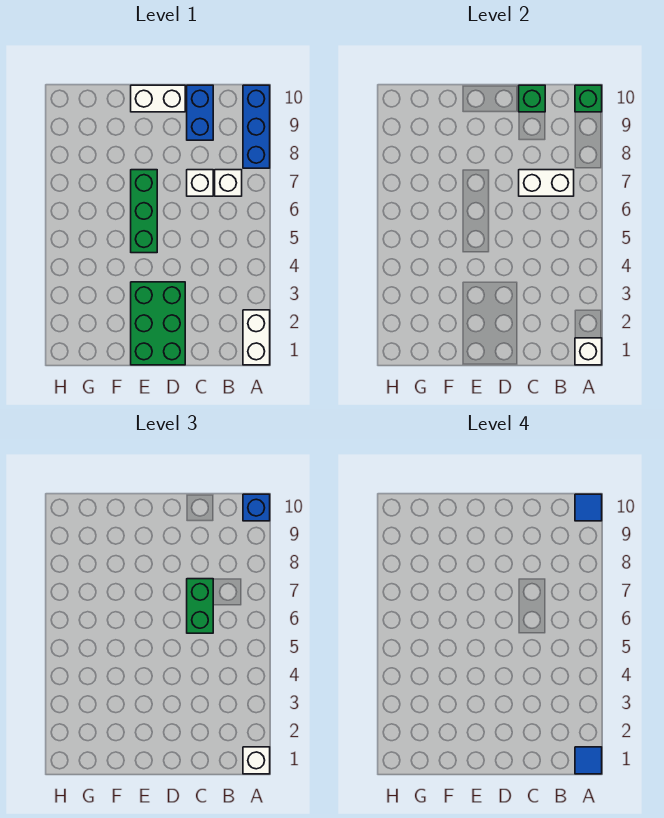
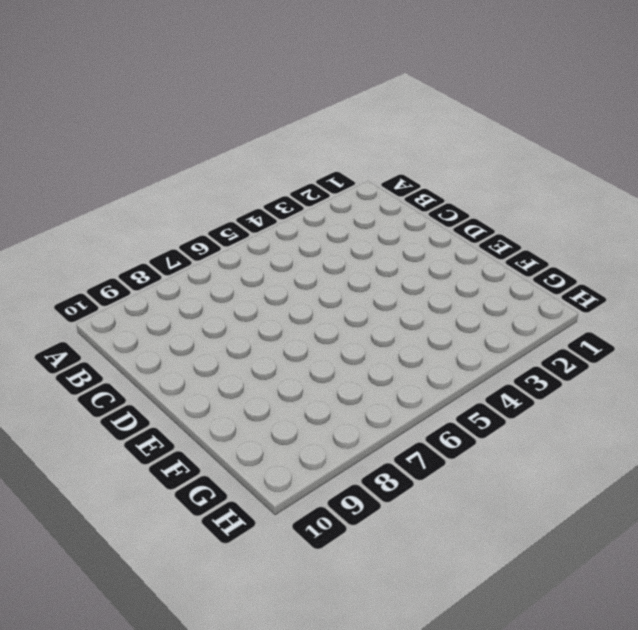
none -> white 1x2 brick [243,310,270,365]
none -> blue 1x3 brick [243,85,270,168]
none -> white 1x1 brick [215,170,242,196]

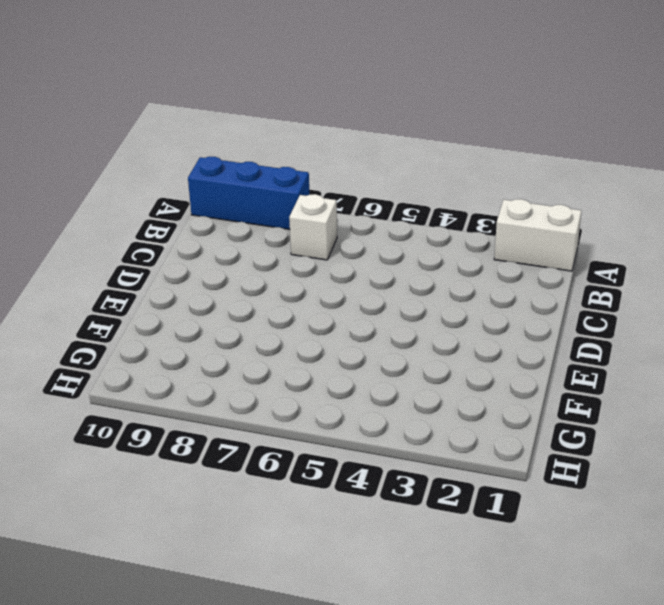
none -> white 1x1 brick [187,170,213,196]
none -> blue 1x2 brick [187,85,213,140]
none -> green 2x3 brick [131,282,185,365]

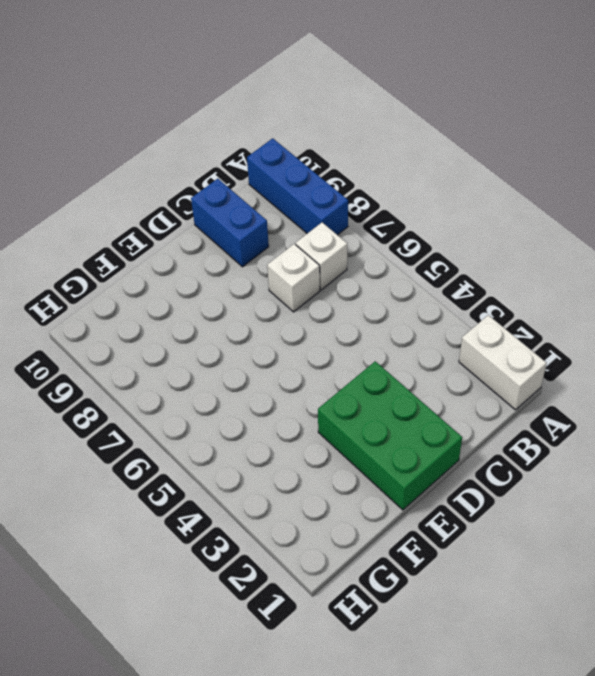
none -> white 1x2 brick [131,85,185,112]
none -> green 1x3 brick [131,170,157,253]
none -> white 1x1 brick [575,338,602,365]

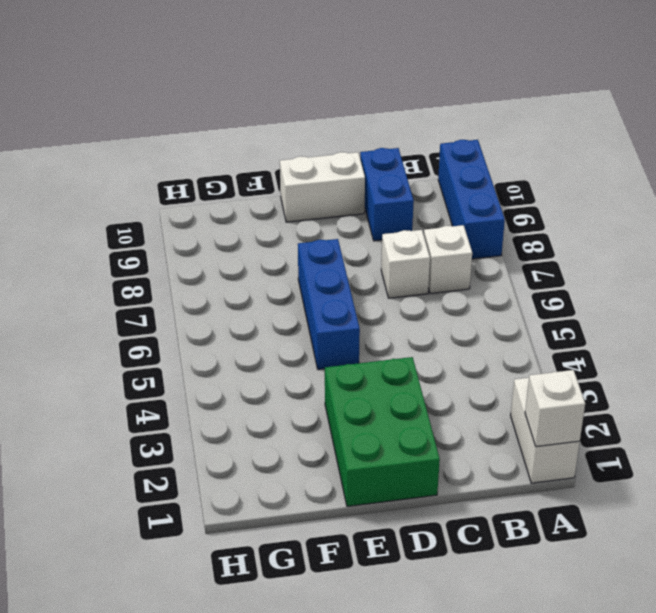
blue 1x3 brick [298,239,360,370] -> green 1x3 brick [131,170,157,253]
none -> green 1x1 brick [575,85,602,112]
none -> white 1x2 brick [519,170,574,196]
none -> green 1x1 brick [519,85,545,112]

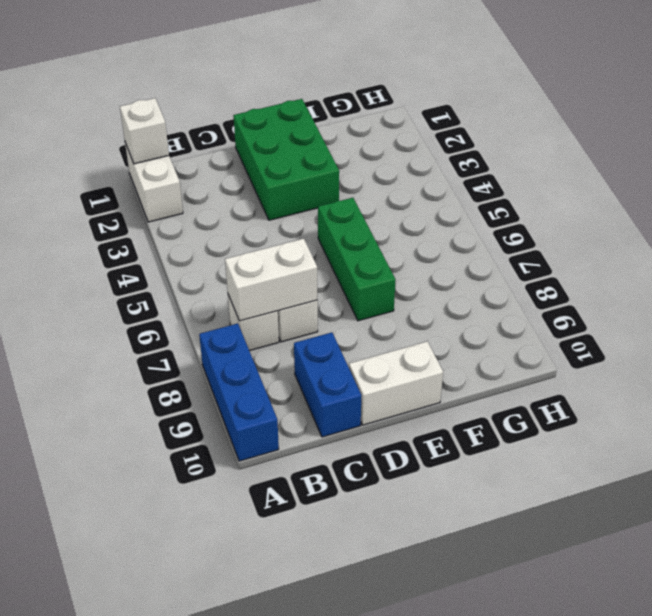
none -> green 1x1 brick [575,85,602,112]
none -> green 1x1 brick [519,85,545,112]
none -> white 1x1 brick [243,747,270,774]

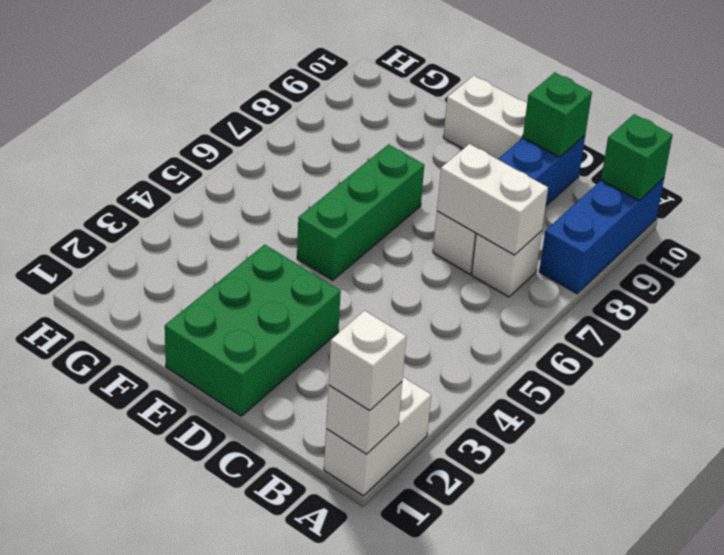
none -> blue 1x1 brick [243,494,270,521]
none -> green 1x2 brick [187,579,213,633]
none -> blue 1x1 tile [575,747,602,774]

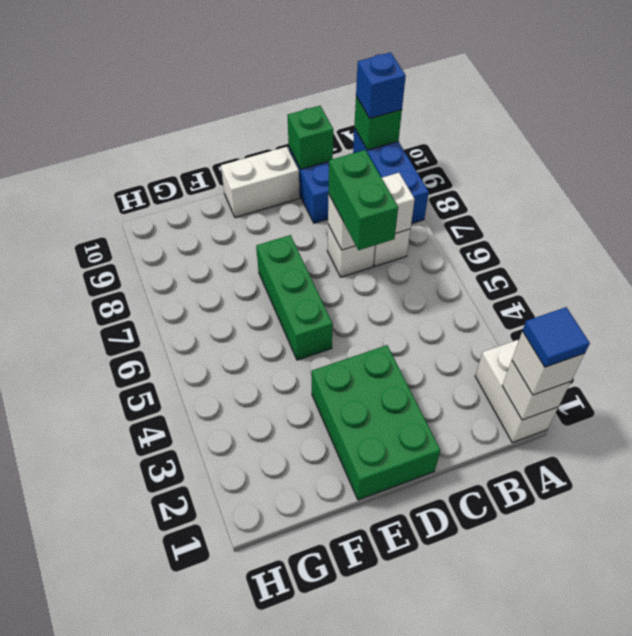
none -> blue 1x1 tile [575,494,602,521]

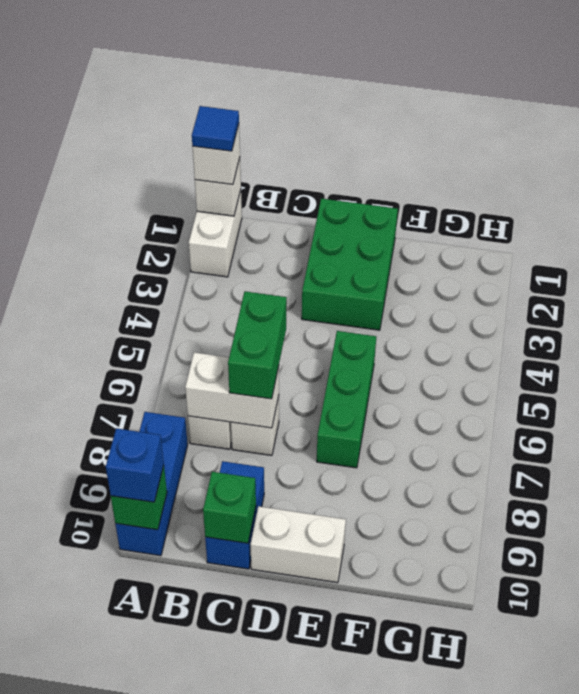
none -> blue 1x1 tile [575,494,602,521]

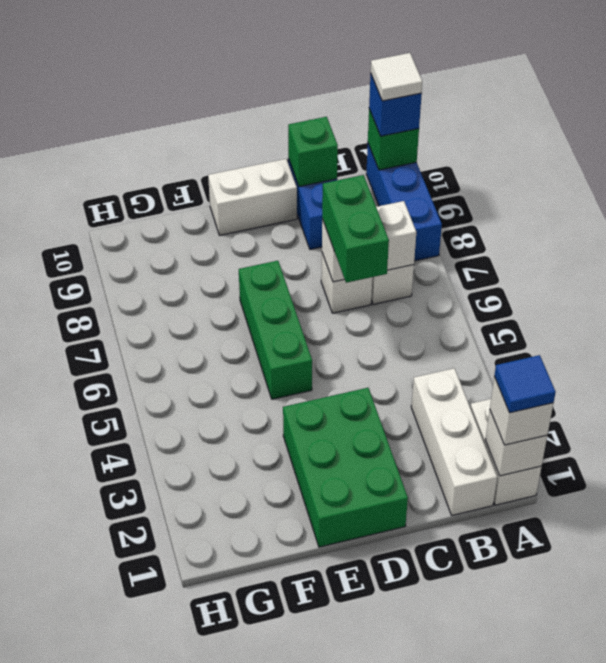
white 1x1 tile [371,53,422,101] -> blue 1x1 tile [575,494,602,521]
white 1x3 brick [411,368,497,515] -> none

